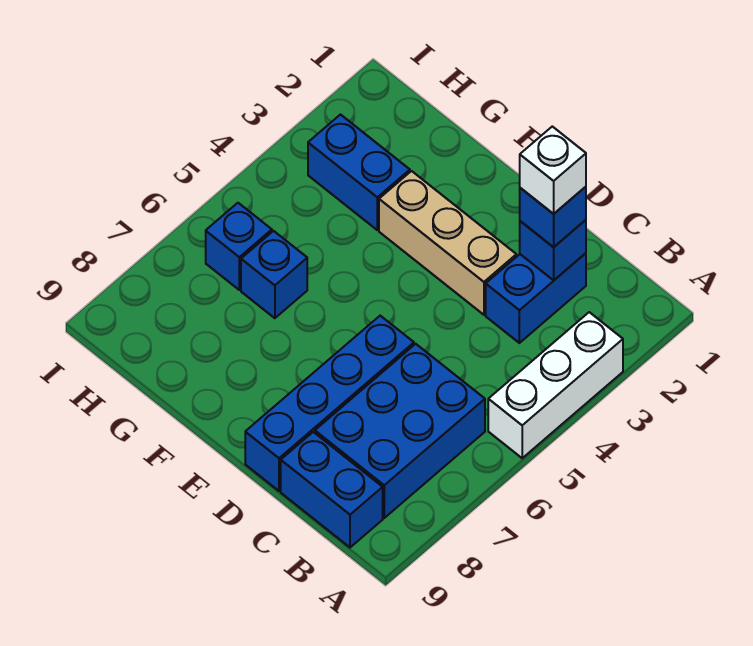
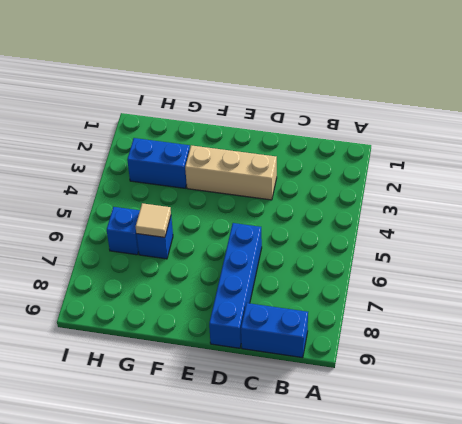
tan 1x1 tile [136,203,171,237] -> none
none -> white 1x3 brick [488,312,623,458]
none -> blue 2x3 brick [315,344,485,518]
none -> blue 1x2 brick [486,253,586,343]

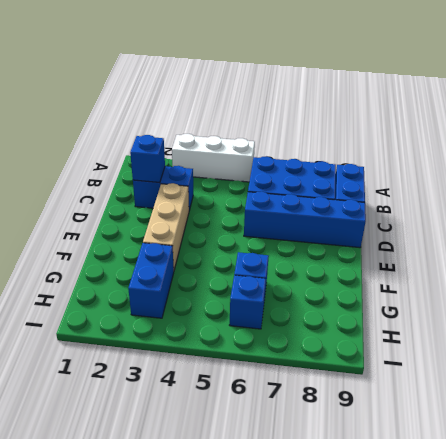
none -> blue 1x1 brick [520,187,586,247]
none -> white 1x1 brick [520,126,586,214]

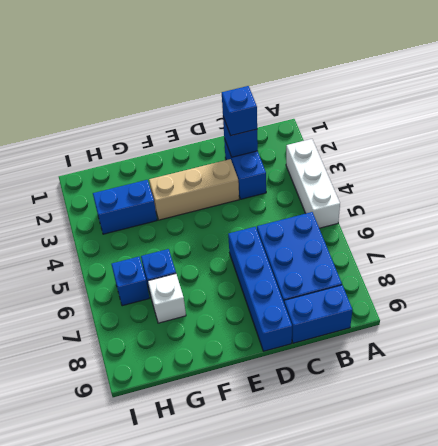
white 1x1 brick [148,274,186,323] -> white 1x1 brick moved to [520,126,586,214]

